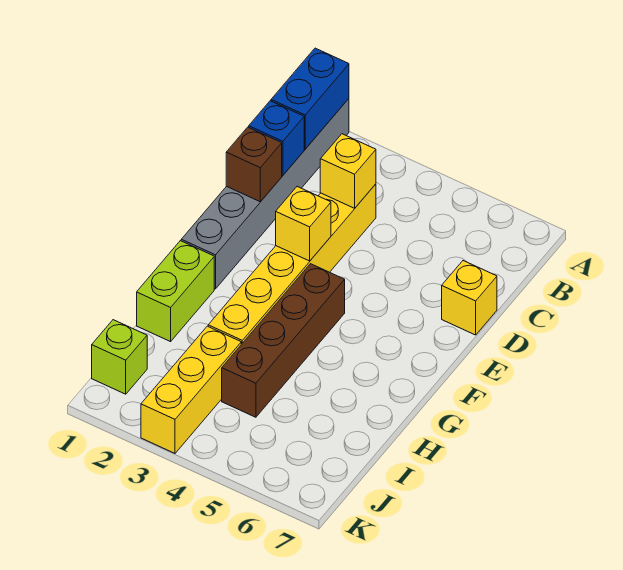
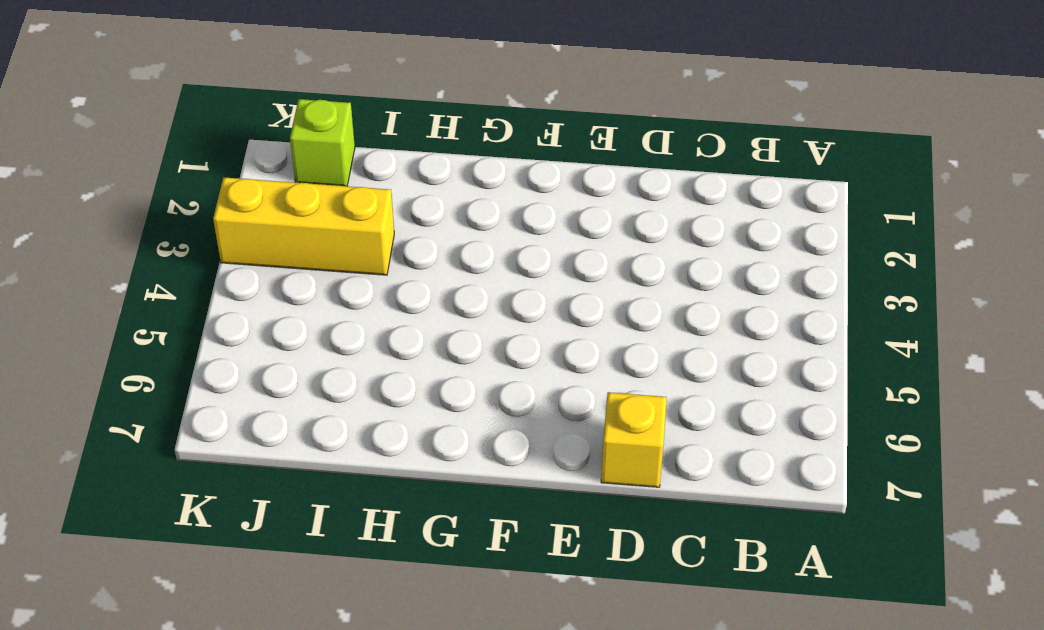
none -> grey 1x6 brick [181,99,349,289]
none -> yellow 1x6 brick [208,184,376,344]
none -> brown 1x4 brick [222,264,345,417]

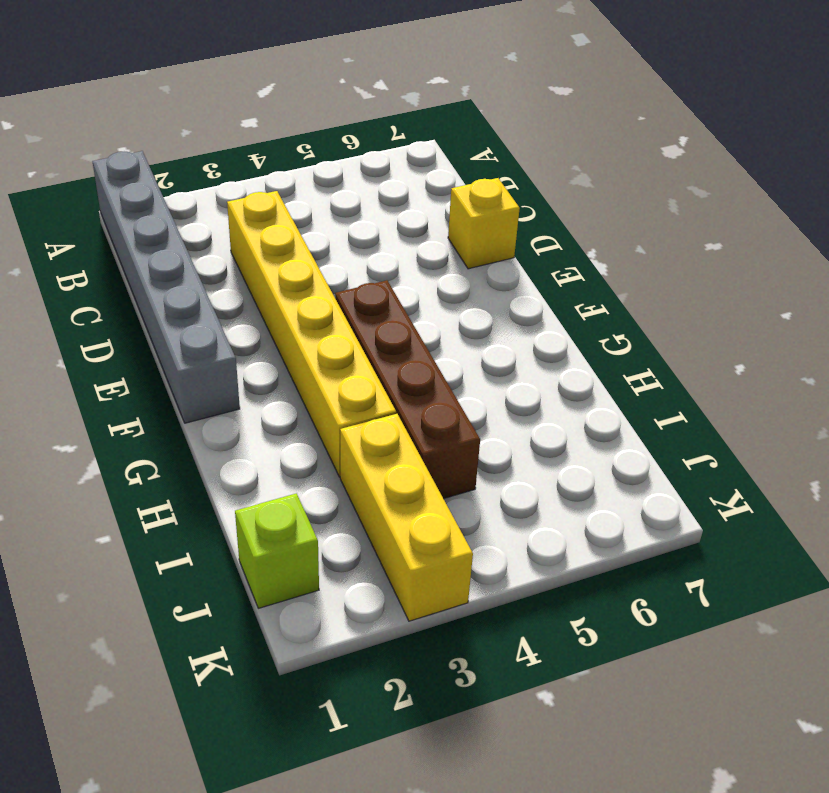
none -> lime 1x2 brick [137,241,214,342]
none -> blue 1x2 brick [271,48,349,149]
none -> blue 1x1 brick [249,101,304,175]

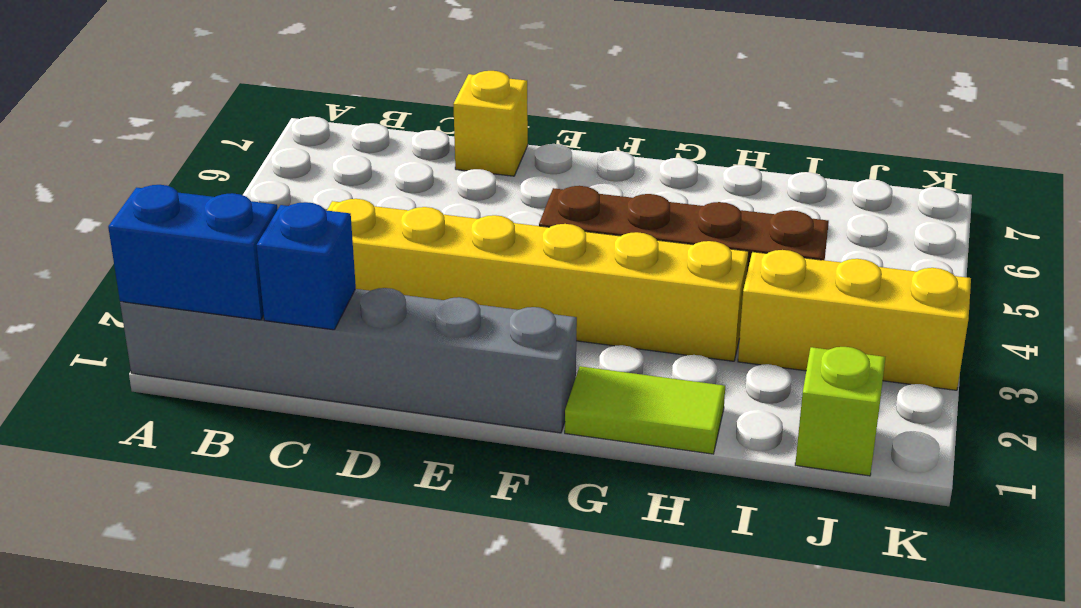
lime 1x2 tile [565,366,725,454] -> lime 1x2 brick [137,241,214,342]
none -> yellow 1x1 brick [320,134,376,208]
none -> brown 1x1 brick [226,127,282,202]
none -> yellow 1x1 brick [276,187,331,261]

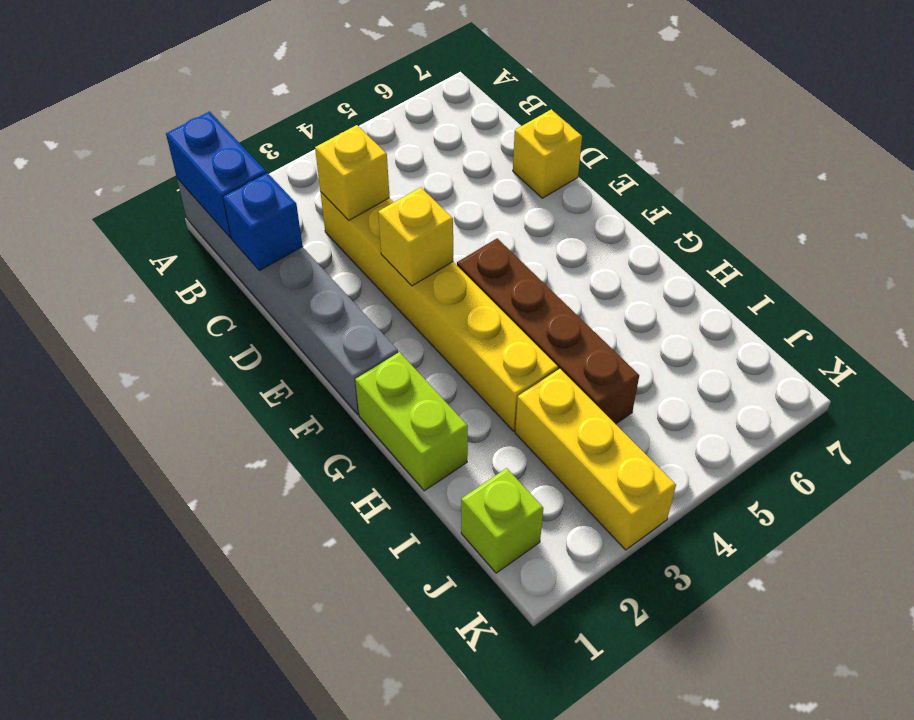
none -> brown 1x1 brick [226,127,282,202]

